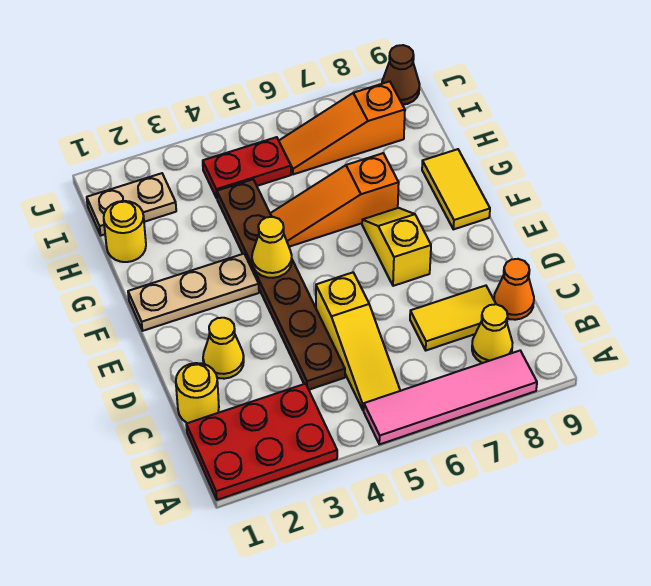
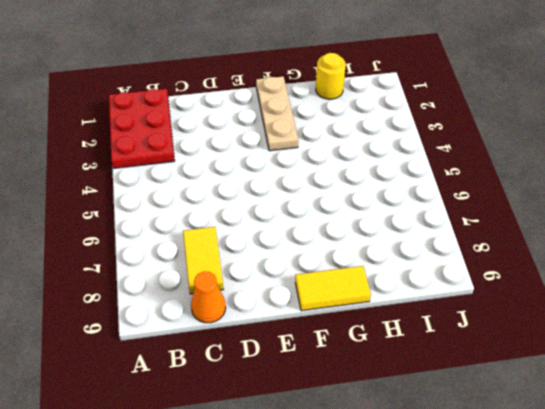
none -> pink 1x4 tile [364,351,537,444]
none -> yellow 1x3 slope [316,273,400,410]
none -> yellow 1x1 cone [472,304,512,363]

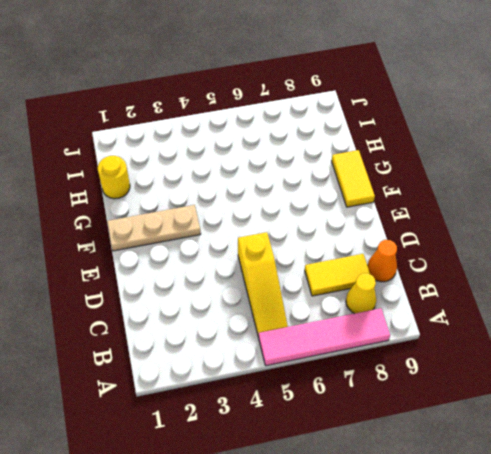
none -> red 2x3 plate [186,384,337,500]
none -> yellow 1x1 round brick [176,363,219,423]
none -> brown 1x6 plate [217,179,345,390]

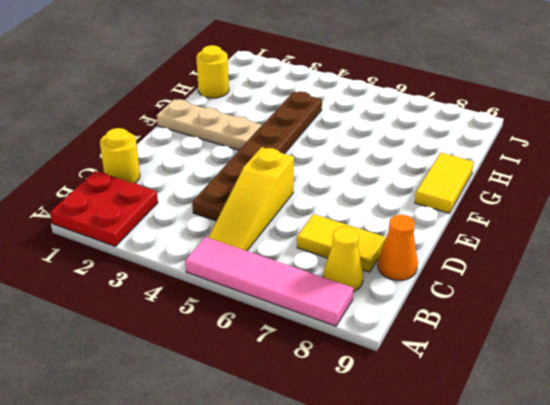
red 2x2 plate [50,171,158,246] -> red 2x3 plate [186,384,337,500]
none -> yellow 1x1 cone [203,318,244,379]
none -> yellow 1x2 slope [362,208,431,286]
none -> orange 1x3 slope [270,153,399,247]

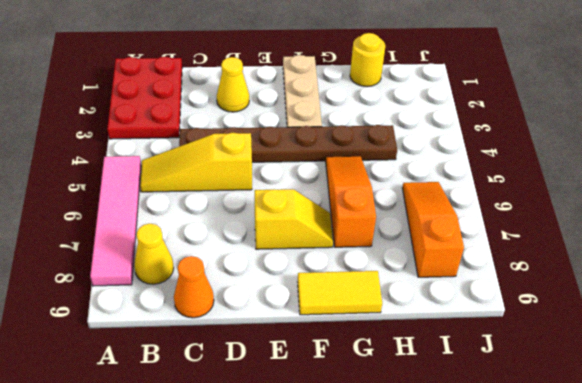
none -> yellow 1x1 round brick [176,363,219,423]
none -> yellow 1x2 tile [410,286,496,350]
none -> tan 1x2 plate [87,173,176,235]

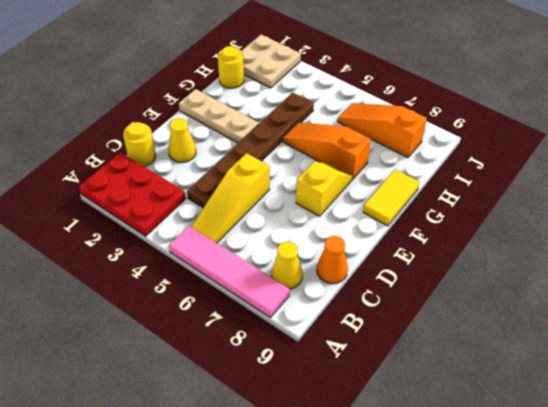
tan 2x2 plate [241,35,301,88] -> tan 1x2 plate [87,173,176,235]
none -> yellow 1x2 tile [410,286,496,350]
none -> red 1x2 plate [203,137,291,198]
none -> brown 1x1 cone [382,45,420,105]

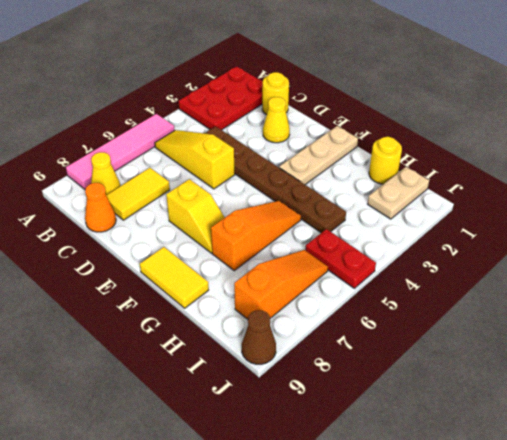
red 1x2 plate [305,229,376,288] -> red 1x2 plate turned to [203,137,291,198]
none -> yellow 1x1 cone [252,217,292,278]

